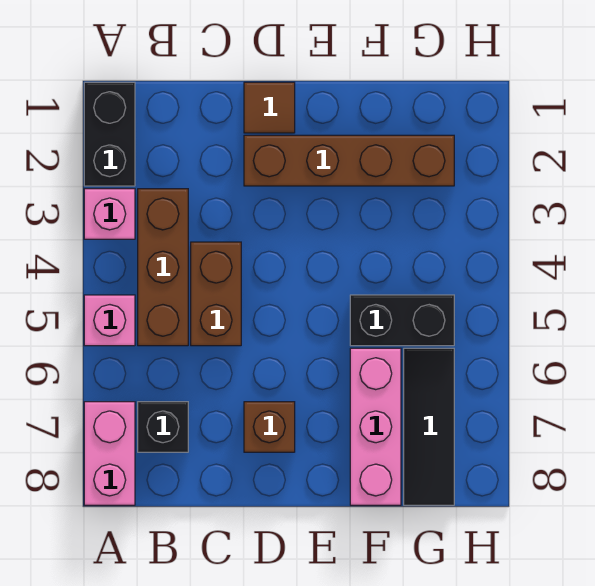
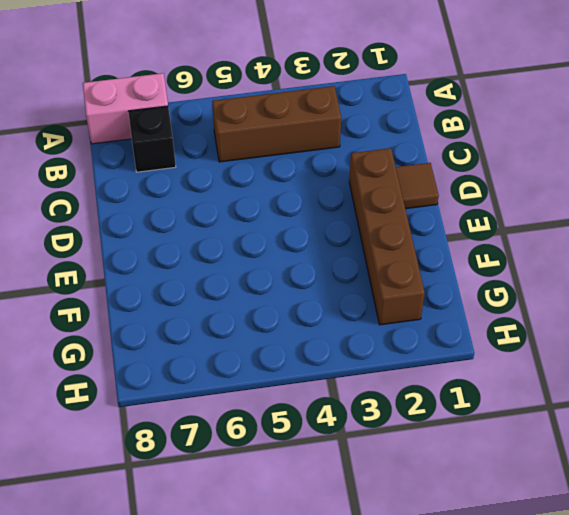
none -> black 1x2 brick [84,82,135,186]
none -> pink 1x1 brick [84,189,135,239]
none -> pink 1x1 brick [84,295,135,346]

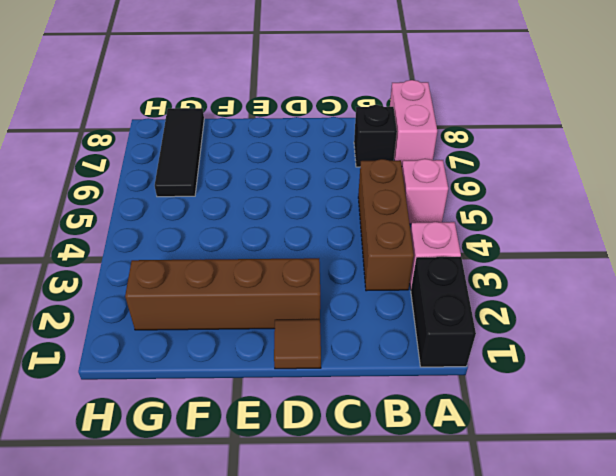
none -> brown 1x2 brick [191,242,241,346]
none -> brown 1x1 brick [244,402,295,452]
none -> black 1x2 brick [350,295,454,346]

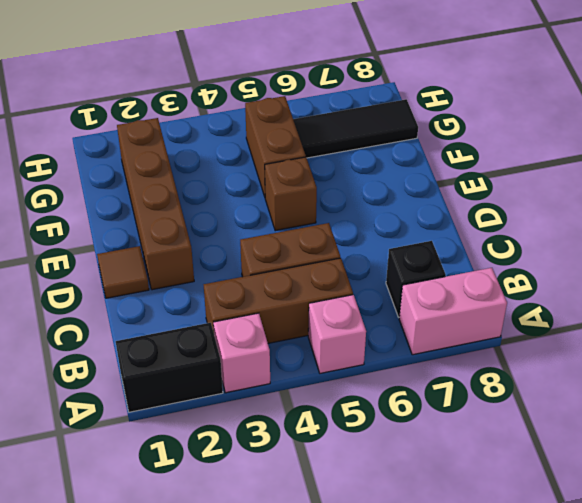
brown 1x1 brick [265,157,317,231] -> brown 1x1 brick moved to [244,402,295,452]
brown 1x2 brick [245,96,306,197] -> black 1x2 brick [350,295,454,346]
none -> pink 1x3 brick [350,348,401,505]

